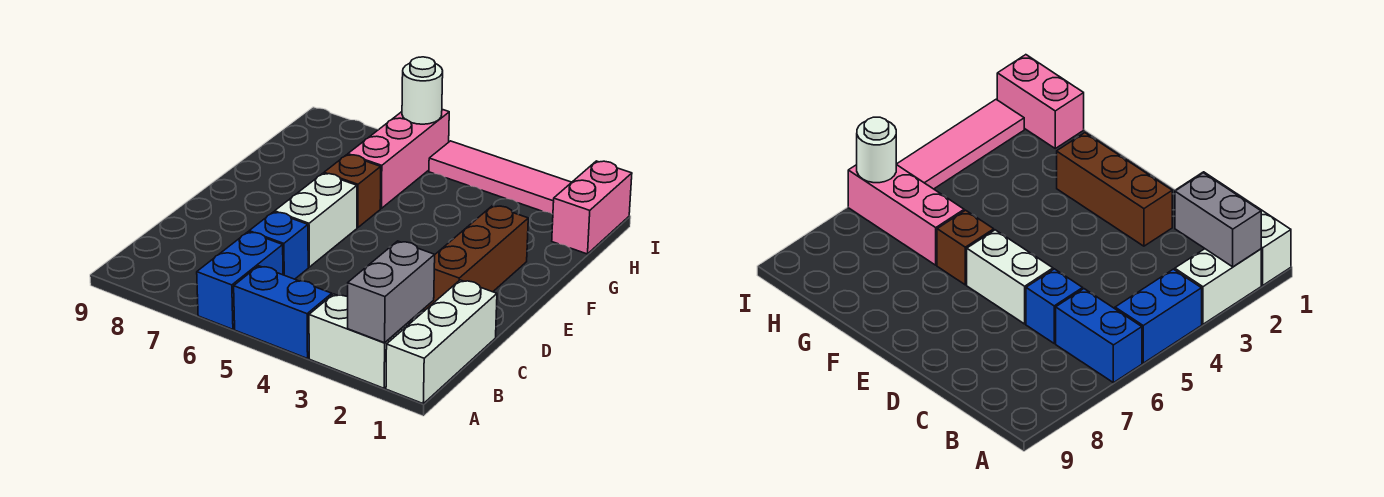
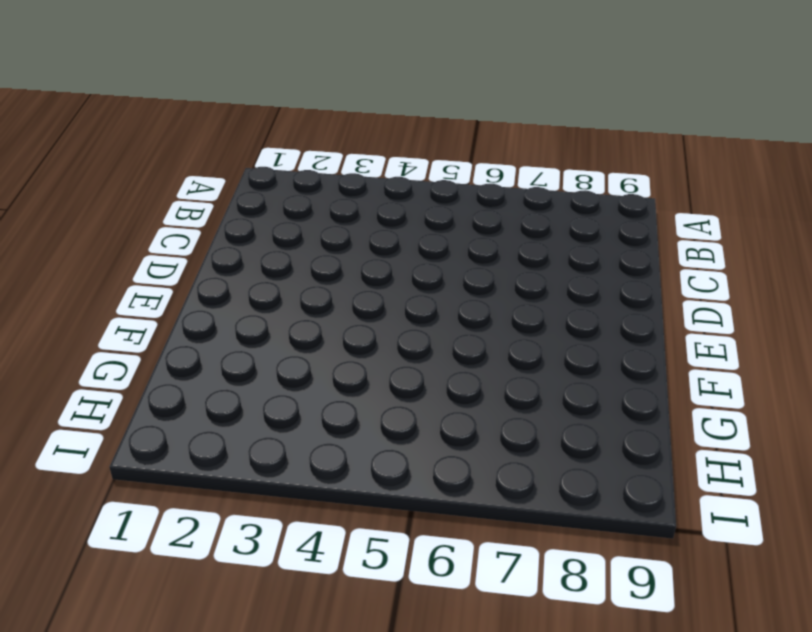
none -> white 1x3 brick [386,280,497,404]
none -> white 1x2 brick [309,294,409,388]
none -> blue 1x2 brick [234,266,332,359]

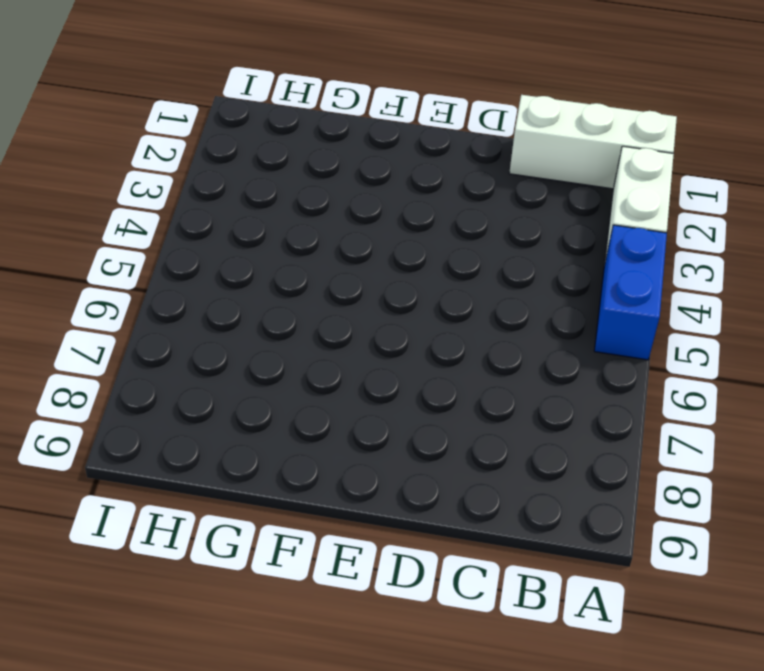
none -> blue 1x2 brick [197,232,283,329]
none -> blue 1x1 brick [249,212,308,279]
none -> brown 1x3 brick [423,206,528,310]

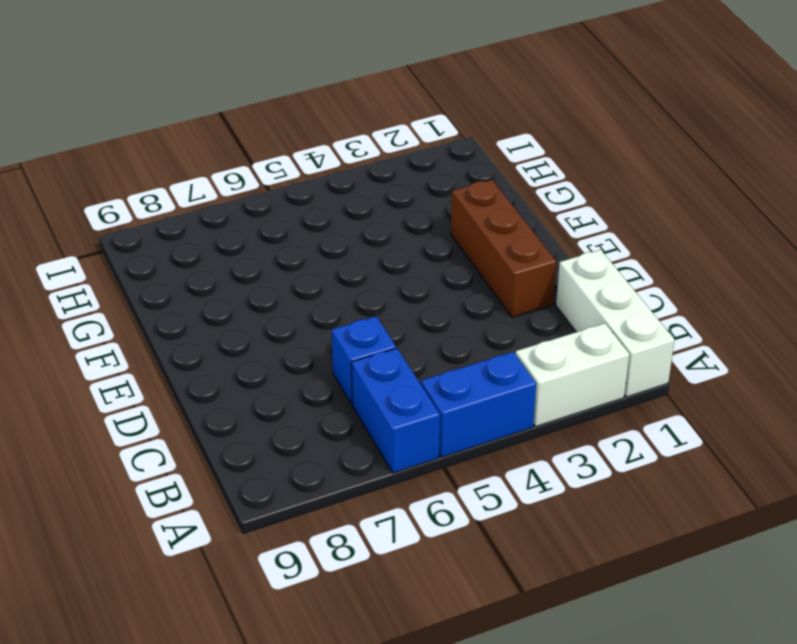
none -> white 1x2 brick [275,173,357,267]
none -> brown 1x1 brick [324,155,381,228]
none -> pink 1x3 brick [348,109,449,208]

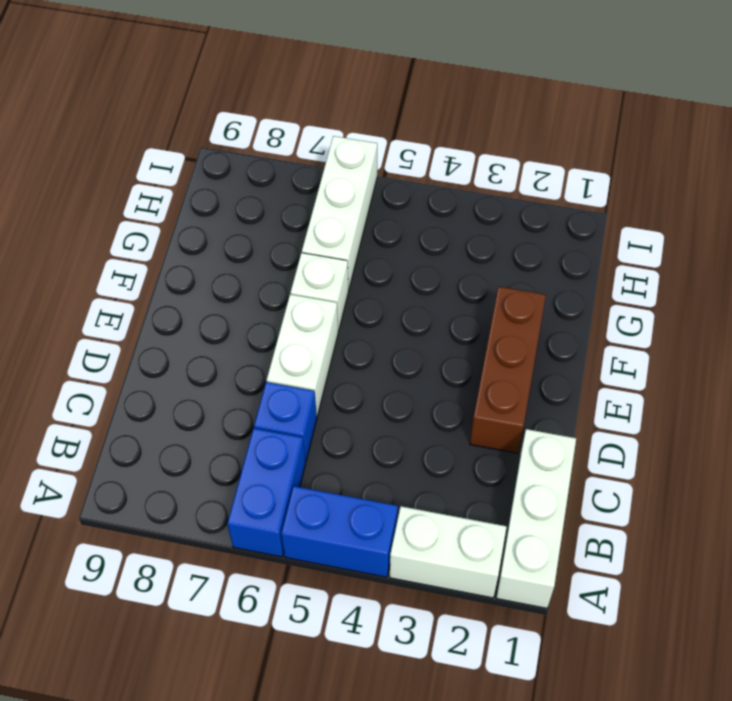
white 1x1 brick [291,253,349,330] -> brown 1x1 brick [324,155,381,228]
white 1x3 brick [302,136,377,290] -> pink 1x3 brick [348,109,449,208]
none -> pink 1x2 brick [552,161,632,254]
none -> pink 1x4 tile [429,141,572,214]
none -> grey 1x2 brick [348,241,435,343]

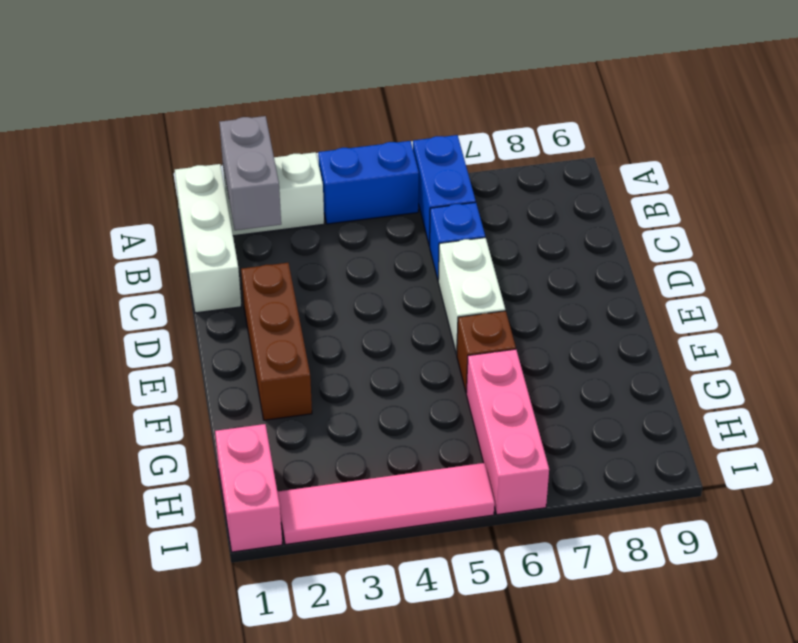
none -> white 1x1 round brick [402,57,443,124]

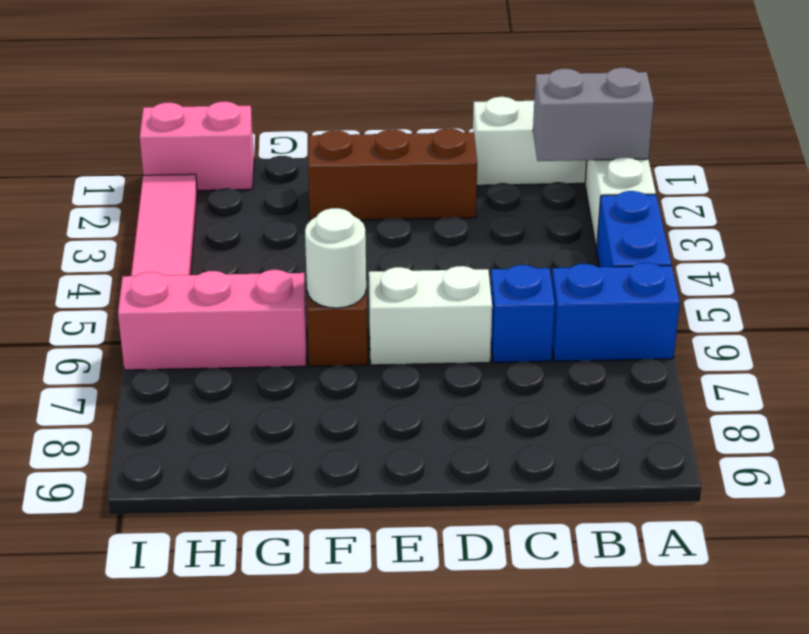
white 1x1 round brick [305,208,366,308] -> white 1x1 round brick moved to [402,57,443,124]

